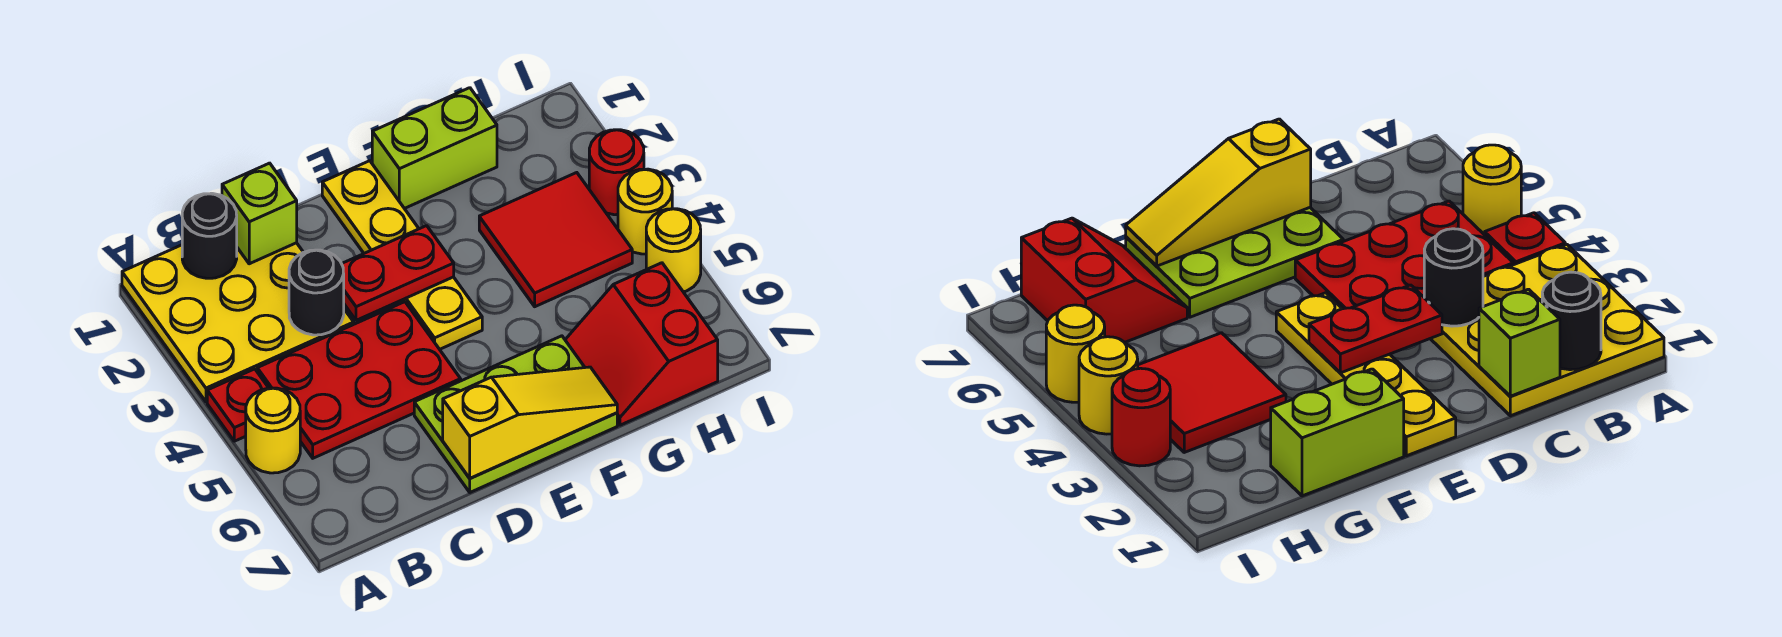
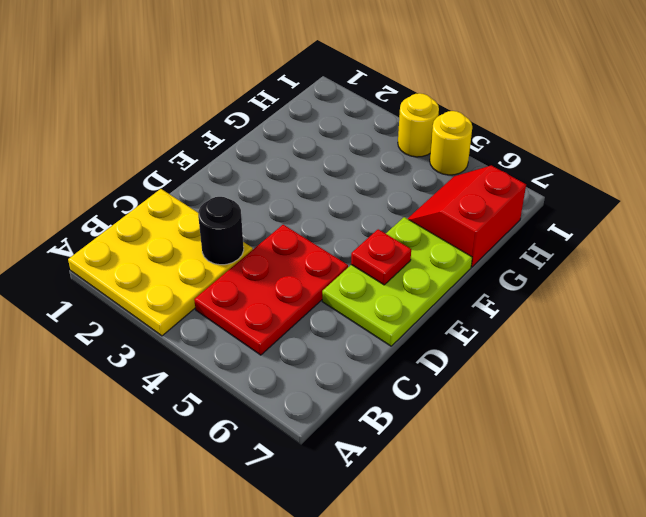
red 1x1 plate [351,229,411,285] -> red 1x1 plate moved to [207,369,268,441]
red 2x2 slope [408,165,526,267] -> red 2x2 slope turned to [565,263,718,425]
none -> yellow 1x1 round brick [246,388,300,473]
none -> yellow 1x4 plate [322,161,482,349]
none -> lime 1x2 brick [372,88,497,209]

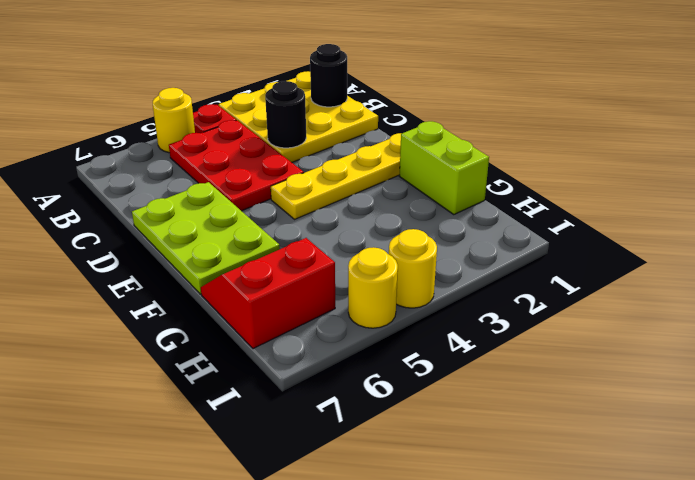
none -> red 2x2 tile [479,173,632,307]
none -> red 1x1 round brick [589,130,644,215]
none -> lime 1x1 brick [222,163,297,264]

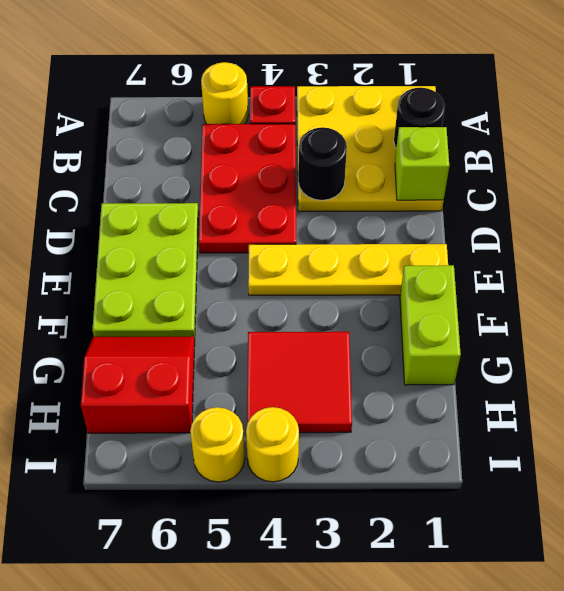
none -> red 1x1 round brick [589,130,644,215]
none -> red 1x2 plate [342,226,454,320]
none -> yellow 1x3 slope [443,367,617,478]

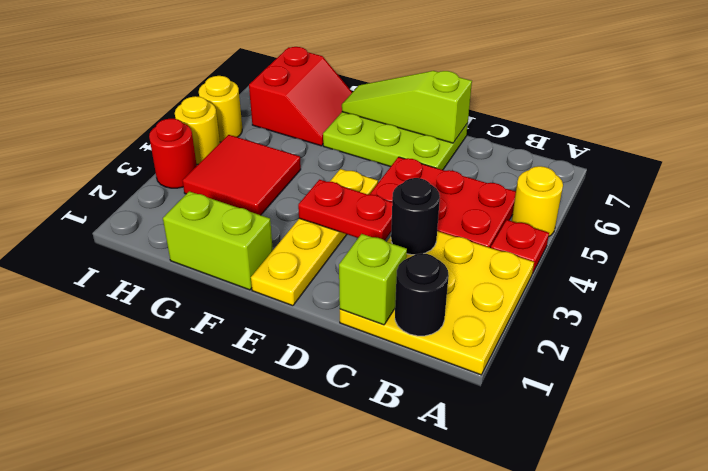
lime 1x3 slope [342,71,472,143] -> yellow 1x3 slope [443,367,617,478]

